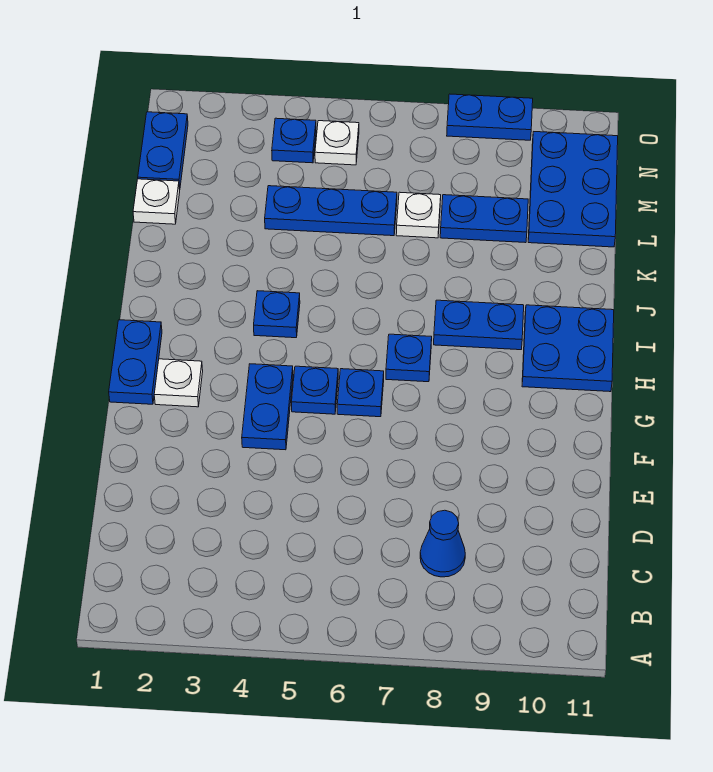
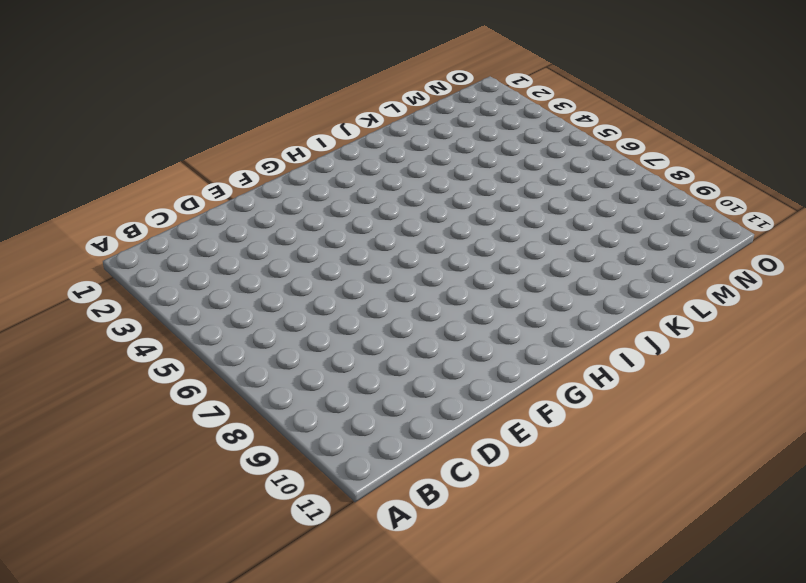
none -> blue 1x1 cone [420,510,465,577]
none -> blue 1x2 plate [242,364,293,450]
none -> blue 1x2 plate [109,320,162,404]

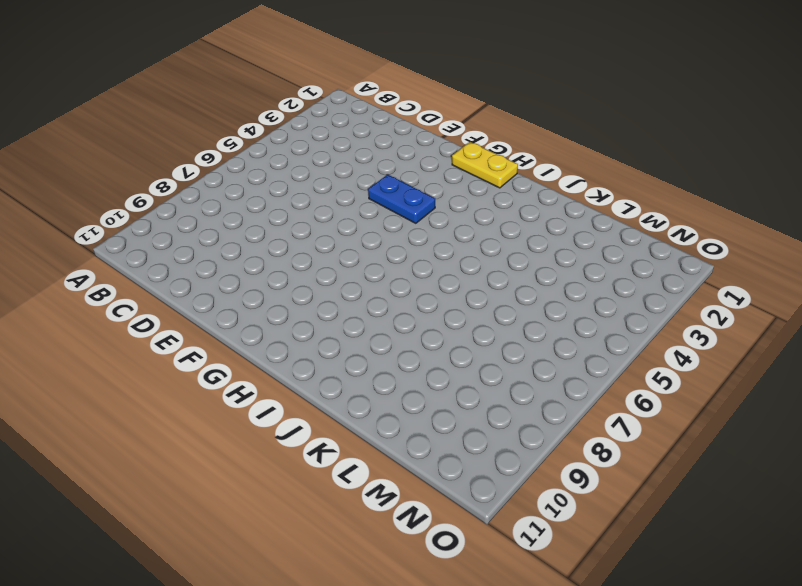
yellow 1x2 plate [452,142,518,188] -> blue 1x2 plate [109,320,162,404]
none -> blue 1x1 cone [420,510,465,577]
none -> white 1x1 plate [154,359,203,407]
none -> blue 1x1 plate [292,366,338,414]

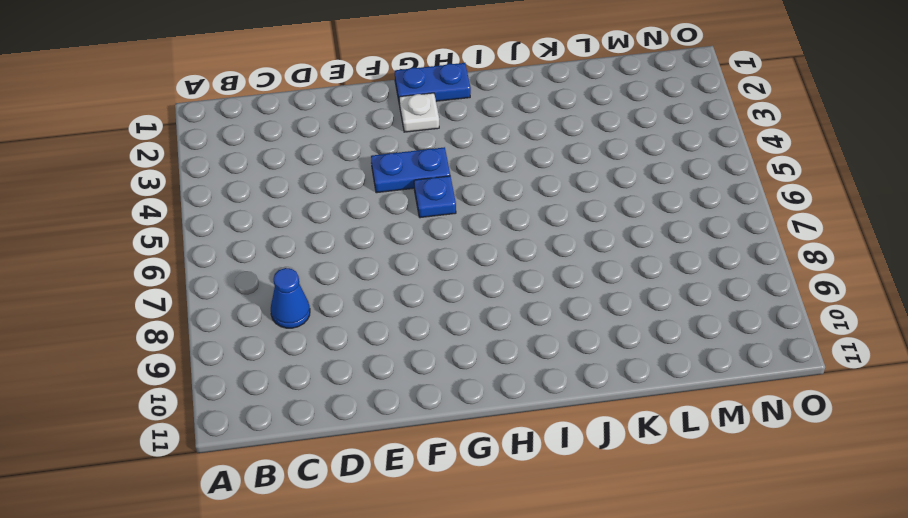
none -> blue 1x1 plate [337,369,384,417]
none -> blue 1x1 plate [386,334,432,382]
none -> blue 2x2 plate [522,305,614,392]

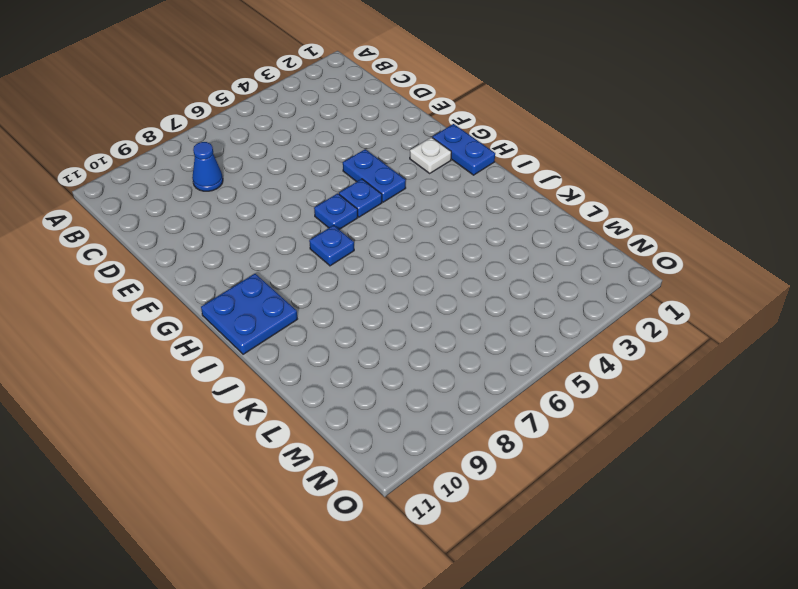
none -> blue 1x1 plate [254,291,300,338]
none -> blue 1x2 plate [434,300,524,350]
none -> white 1x1 plate [133,179,180,224]

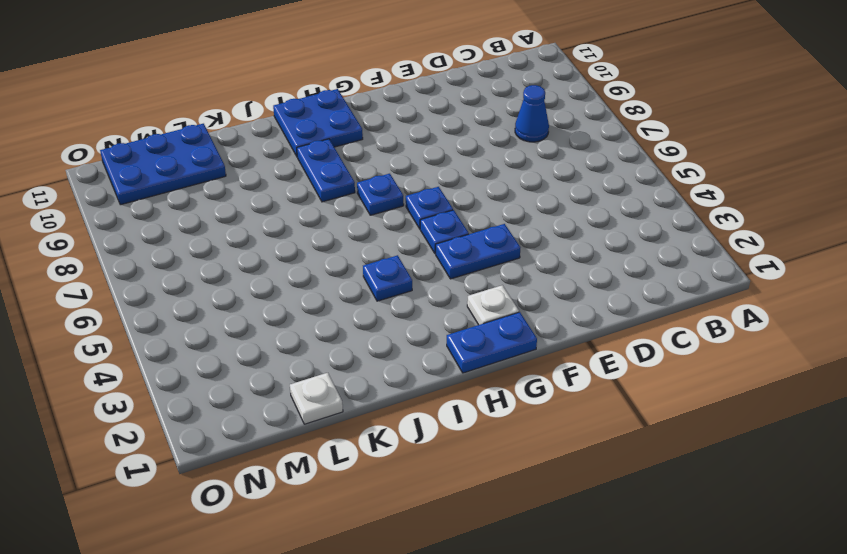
none -> blue 1x3 plate [265,186,397,236]
none -> white 1x1 plate [396,192,441,238]
none -> blue 1x2 plate [440,195,528,243]

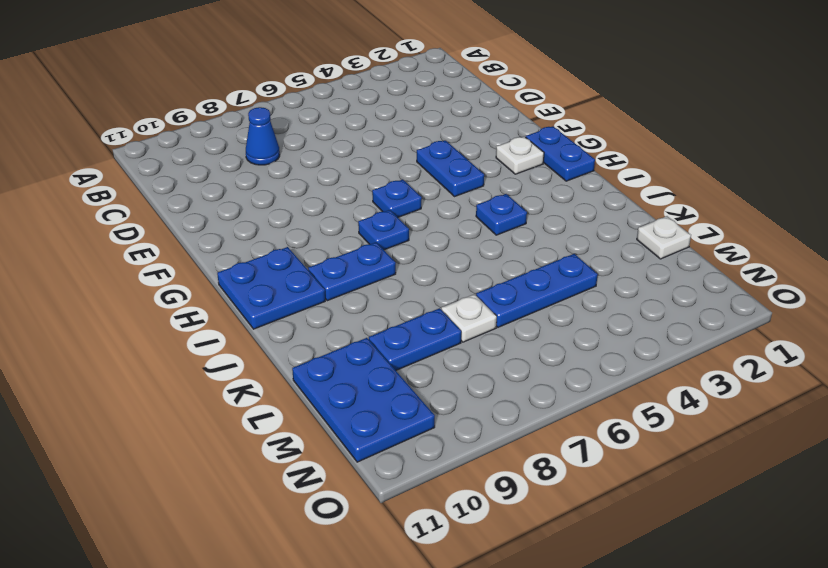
none -> blue 1x1 plate [292,366,338,414]
none -> blue 1x2 plate [138,112,188,189]
none -> blue 1x1 plate [272,118,316,163]

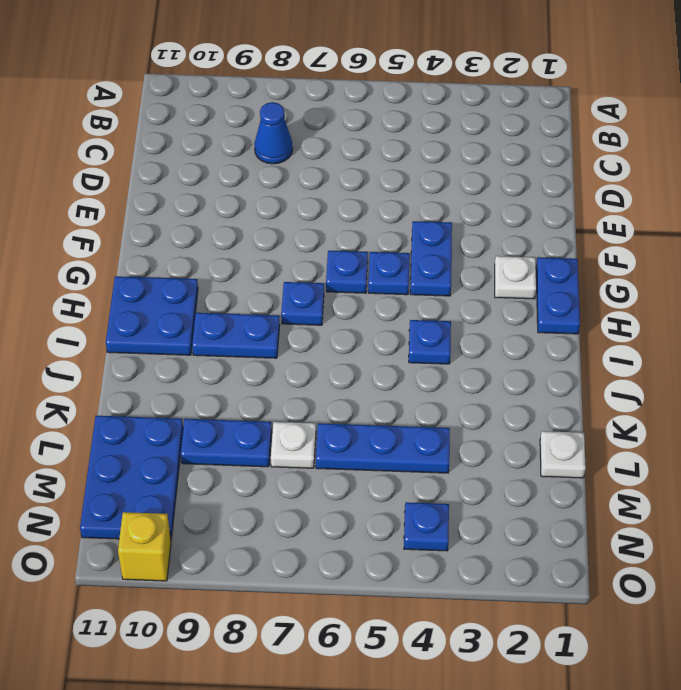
yellow 1x1 brick [118,512,171,581] -> none
none -> blue 1x2 plate [138,112,188,189]
none -> white 1x1 plate [315,121,359,165]
none -> blue 1x2 plate [447,94,533,140]

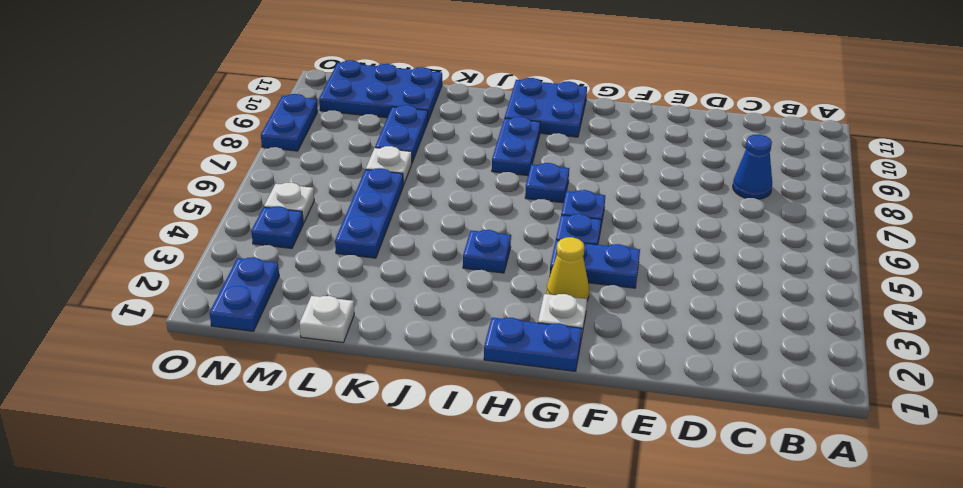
yellow 1x1 cone [547,237,589,300] -> none
blue 1x2 plate [209,258,279,331] -> blue 1x2 plate turned to [138,112,188,189]

